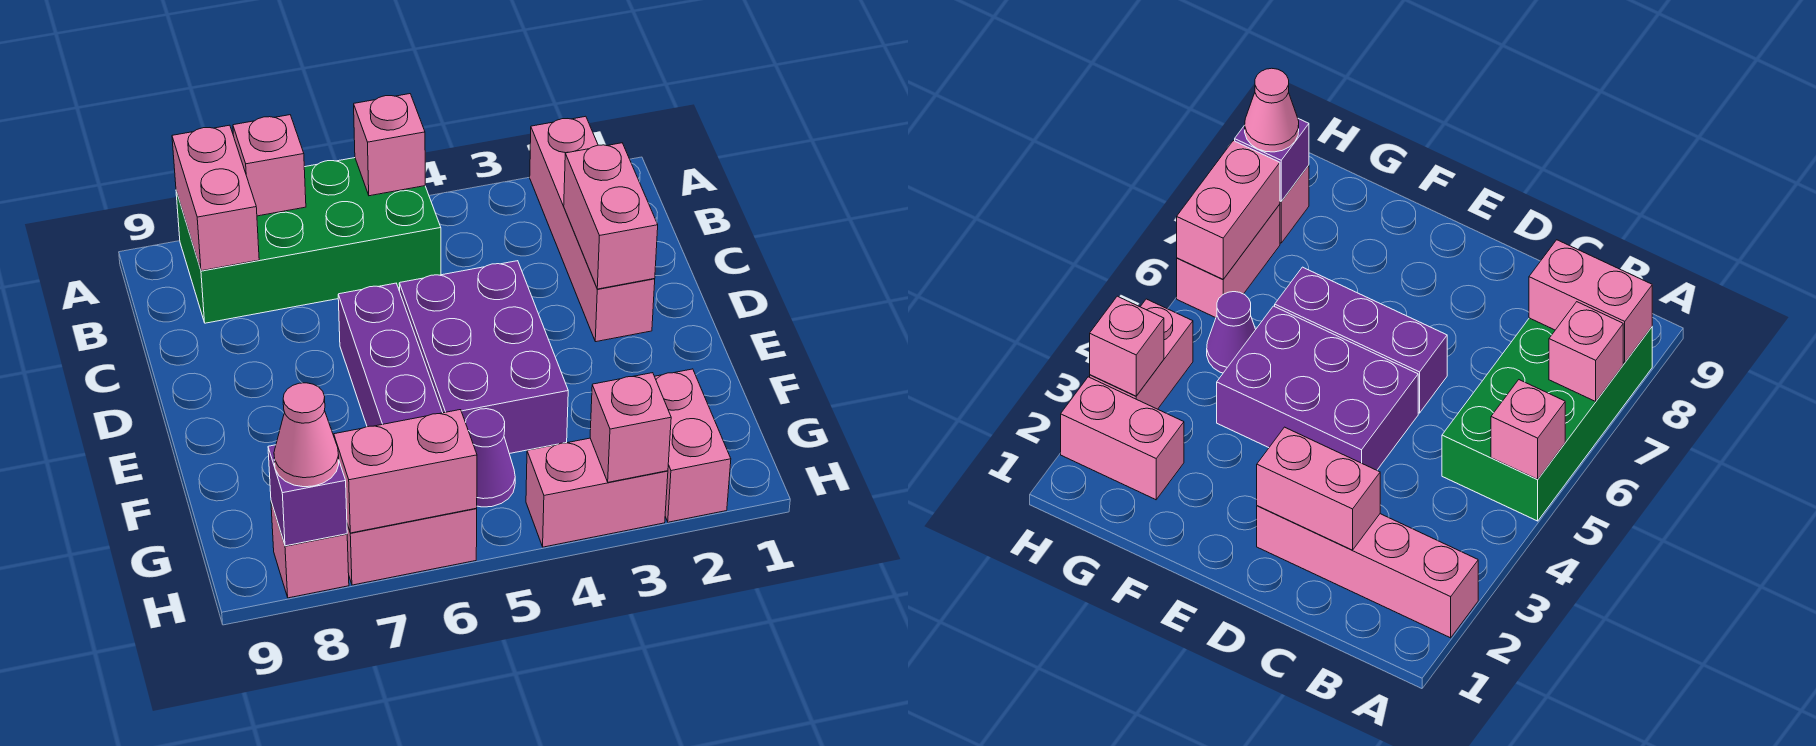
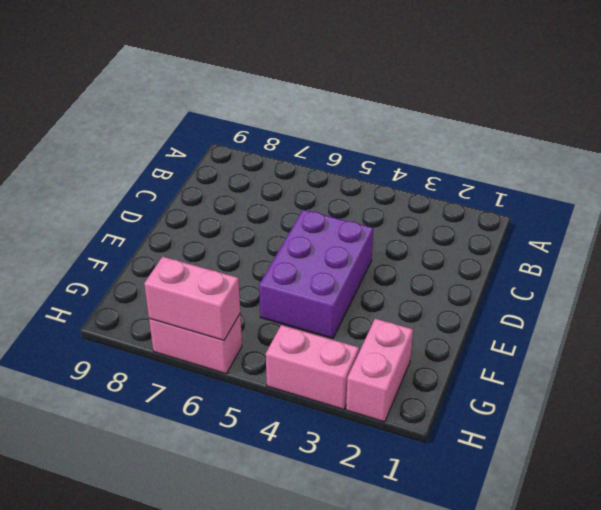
none -> pink 1x4 brick [530,116,655,342]
none -> green 2x4 brick [176,158,441,323]
none -> purple 1x3 brick [338,283,443,427]

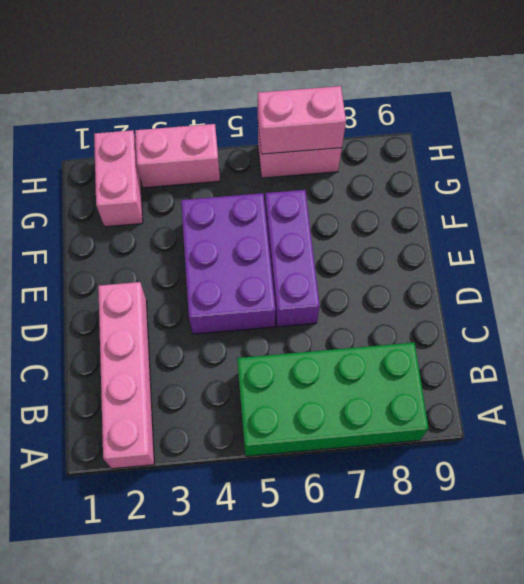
none -> purple 1x1 cone [466,409,515,507]
none -> pink 1x1 brick [271,502,349,598]
none -> pink 1x1 brick [354,94,425,196]

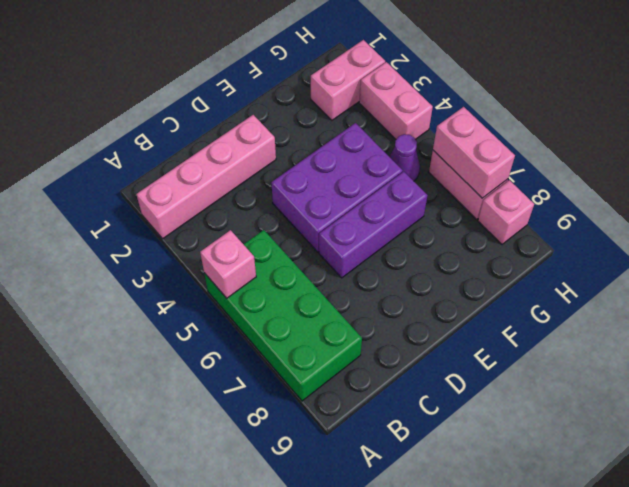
none -> pink 1x1 brick [233,115,306,216]
none -> pink 1x2 brick [172,125,259,271]
none -> pink 1x2 brick [564,143,658,289]

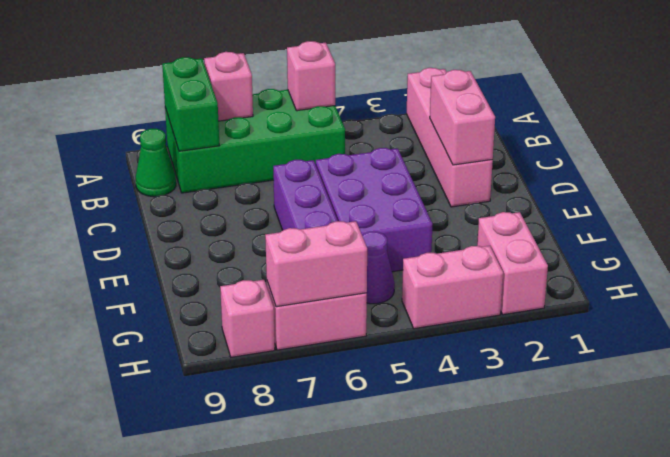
green 1x2 brick [162,57,220,151] -> pink 1x2 brick [172,125,259,271]
green 1x1 cone [136,129,176,197] -> none
none -> pink 1x1 brick [590,373,671,482]
none -> purple 1x1 brick [268,445,347,546]
none -> pink 1x1 cone [274,383,339,487]

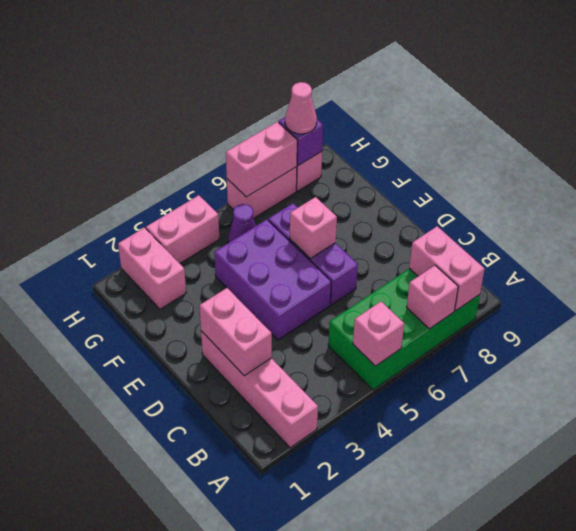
pink 1x1 brick [290,197,337,259] -> pink 1x1 brick moved to [590,373,671,482]

